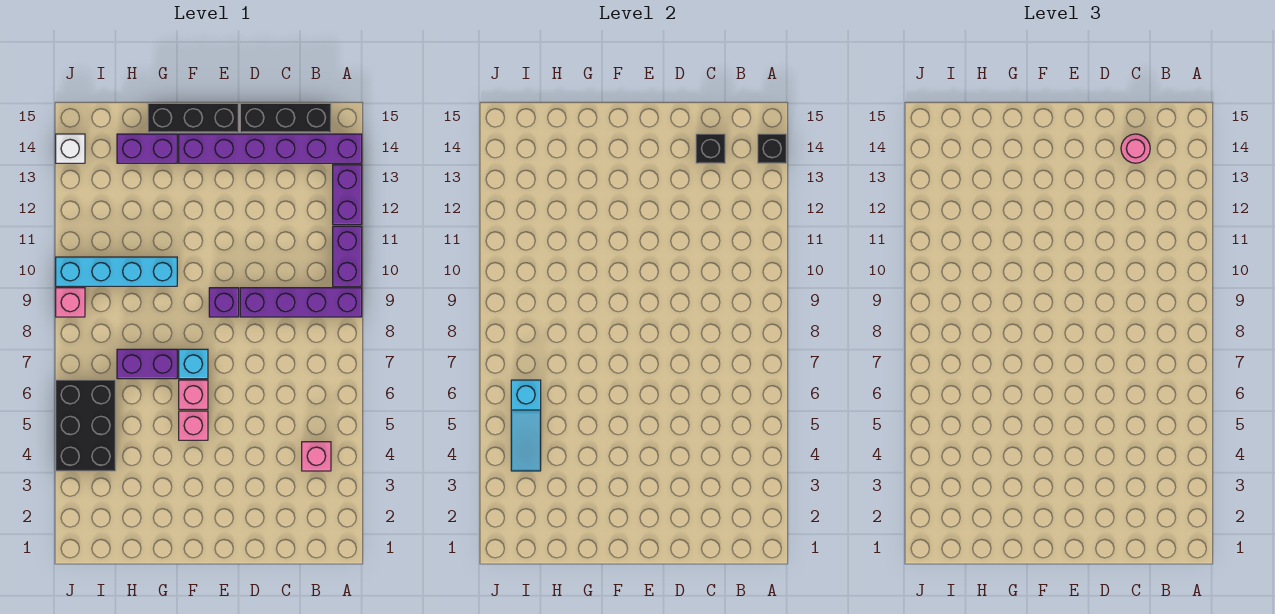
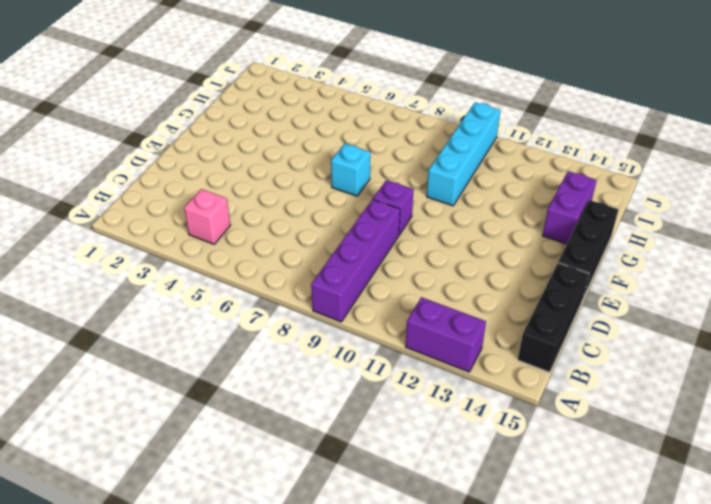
none -> purple 1x2 brick [333,226,362,286]
none -> purple 1x6 brick [179,134,362,163]
none -> pink 1x1 brick [179,411,208,440]

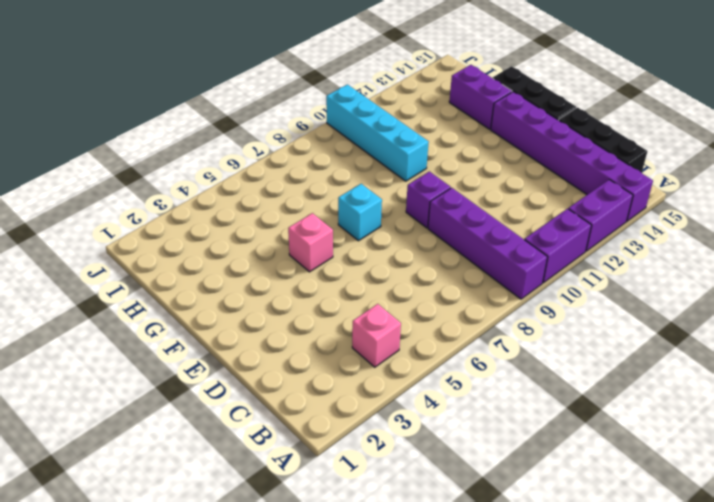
none -> pink 1x1 brick [179,380,208,409]
none -> purple 1x2 brick [117,349,177,379]
none -> black 2x3 brick [56,380,116,471]

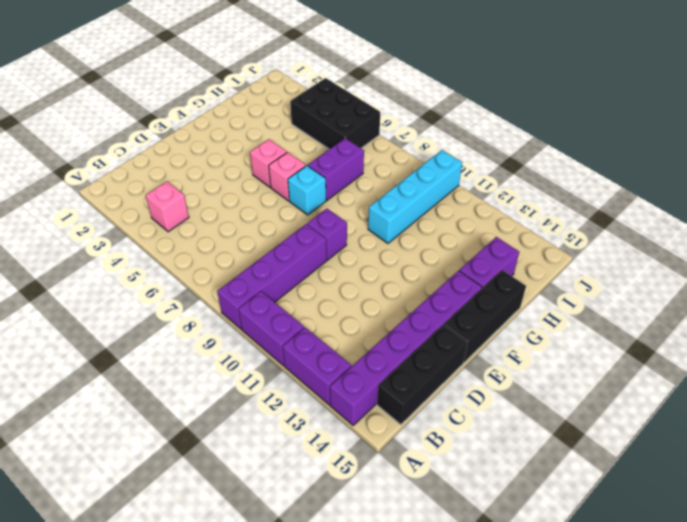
none -> pink 1x1 brick [56,288,85,317]
none -> white 1x1 brick [56,134,85,163]
none -> black 1x1 brick [758,134,787,163]

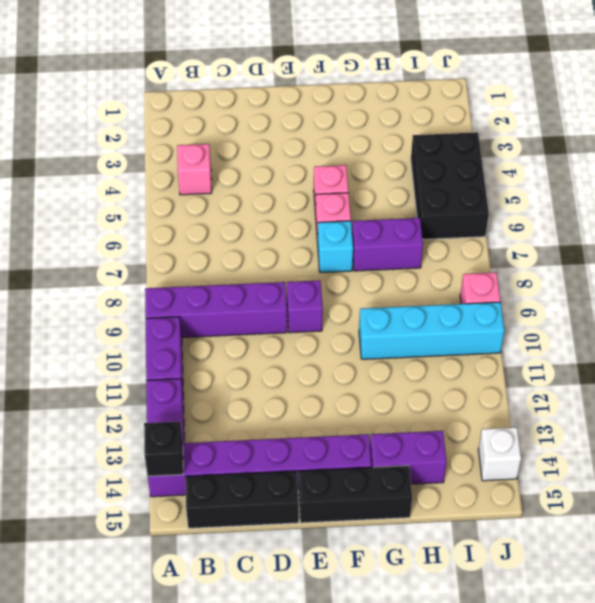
none -> black 1x1 brick [696,134,725,163]
none -> cyan 1x3 slope [511,380,541,471]
none -> pink 1x1 round brick [1121,134,1150,163]

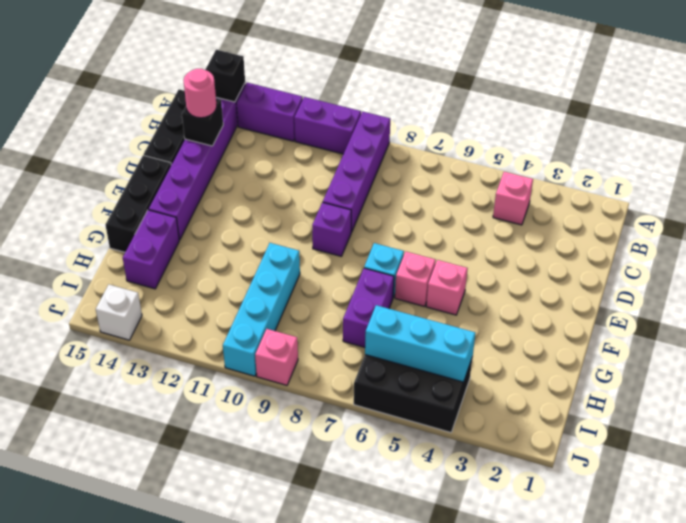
cyan 1x3 brick [365,305,475,382] -> cyan 1x3 slope [511,380,541,471]

